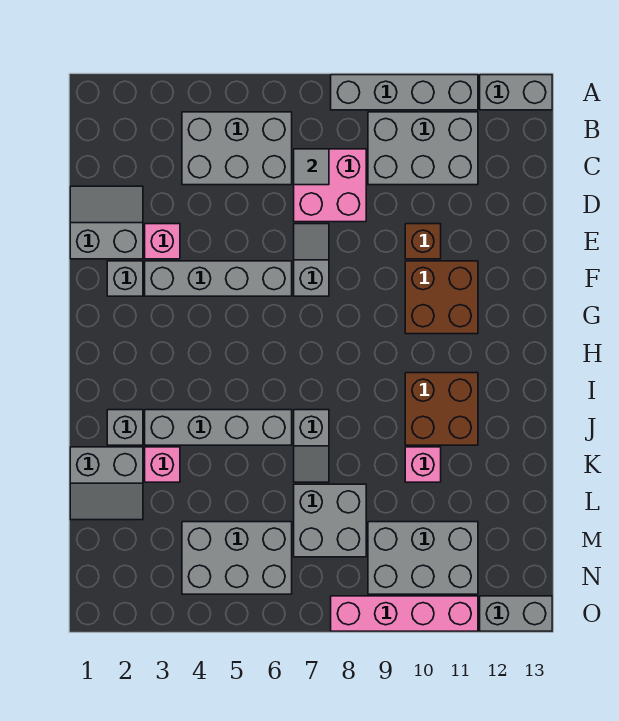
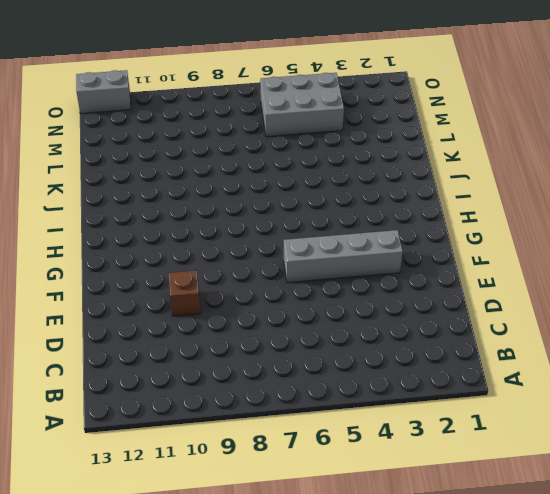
none -> grey 1x4 brick [331,75,478,110]
none -> grey 1x2 brick [480,75,552,110]
none -> grey 2x3 brick [182,112,292,185]

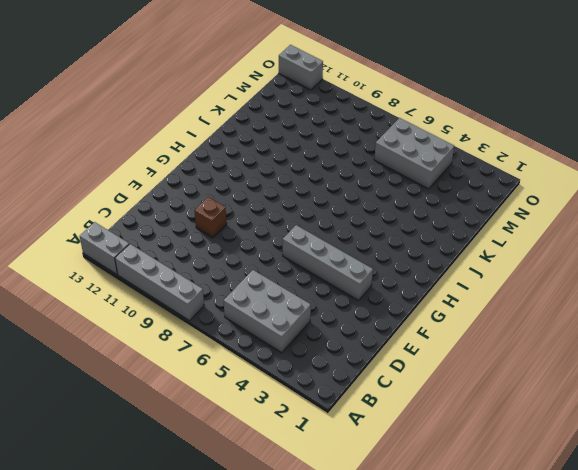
none -> grey 2x3 brick [368,112,478,185]
none -> pink 2x2 brick [294,149,366,222]
none -> grey 2x2 slope [70,186,143,259]

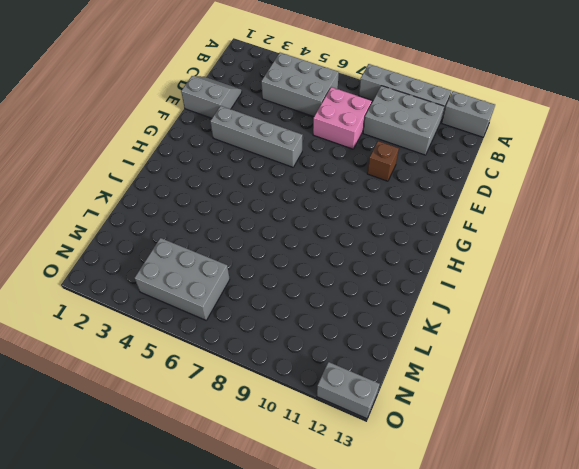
none -> pink 1x1 brick [145,224,180,259]
none -> grey 1x2 slope [294,224,329,296]
none -> grey 1x1 brick [107,261,143,296]

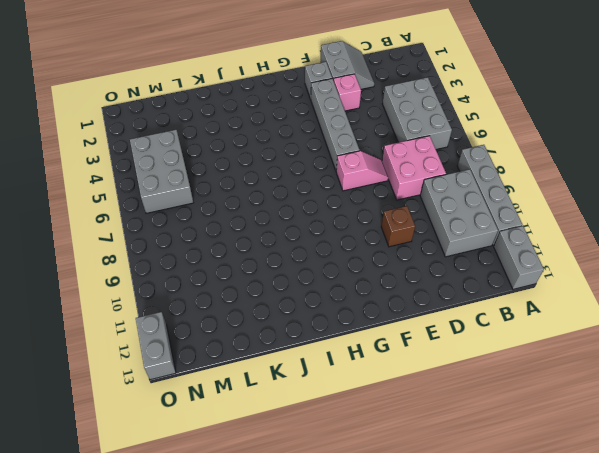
pink 1x2 slope [336,151,388,191] -> grey 1x2 slope [294,224,329,296]
none -> brown 2x2 brick [405,261,478,334]
none -> brown 2x2 brick [405,373,478,445]
none -> grey 1x1 brick [107,410,143,445]

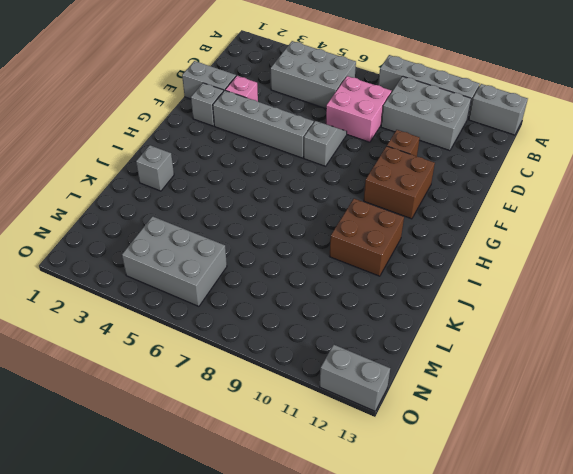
none -> grey 1x4 brick [145,410,292,445]
none -> grey 1x2 slope [294,410,329,482]
none -> grey 2x2 slope [70,447,143,520]

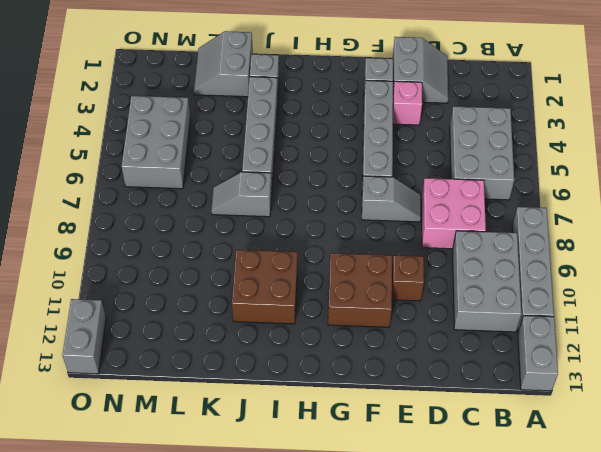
none -> pink 1x1 brick [145,447,180,482]
none -> pink 1x1 brick [405,447,441,482]
none -> grey 2x2 brick [294,484,366,557]

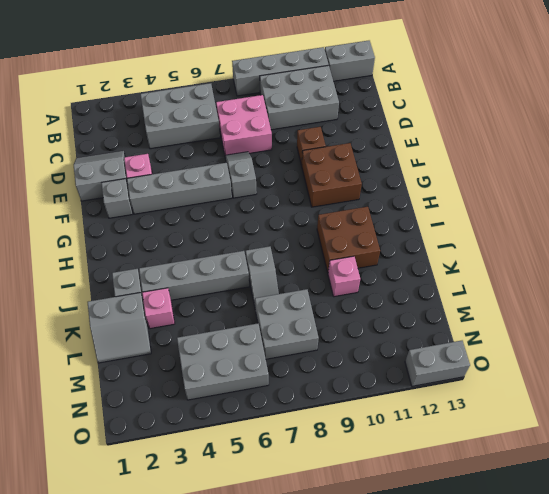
none -> grey 2x3 brick [368,522,478,594]
none -> pink 1x4 brick [331,596,478,631]
none -> grey 1x1 tile [294,149,329,185]

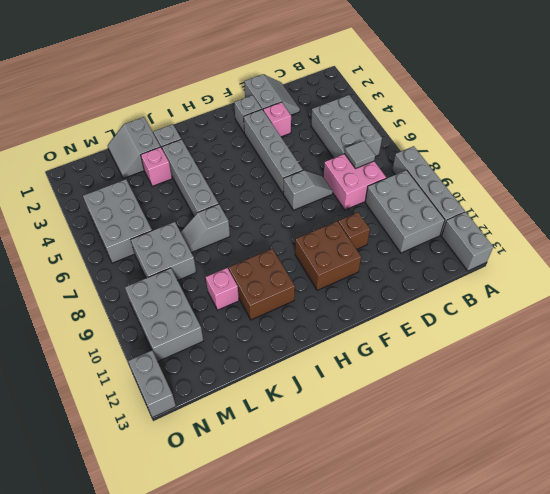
none -> pink 1x4 brick [331,596,478,631]

